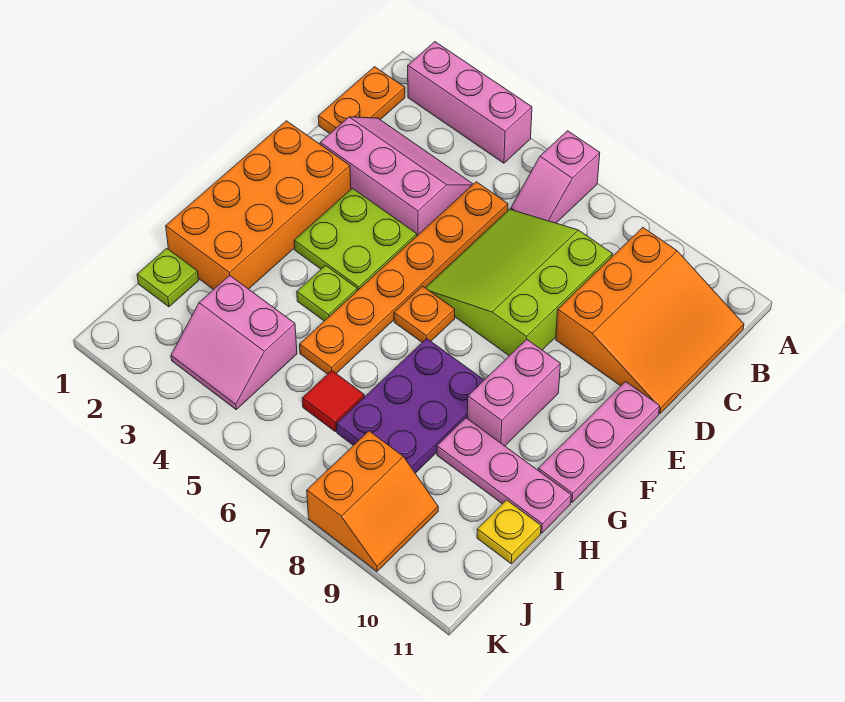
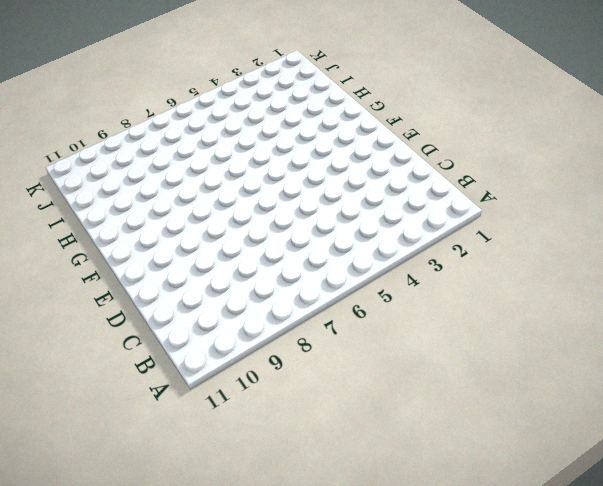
none -> pink 1x3 brick [408,42,532,163]
none -> pink 1x2 slope [511,131,600,223]
none -> orange 1x2 plate [318,67,405,133]

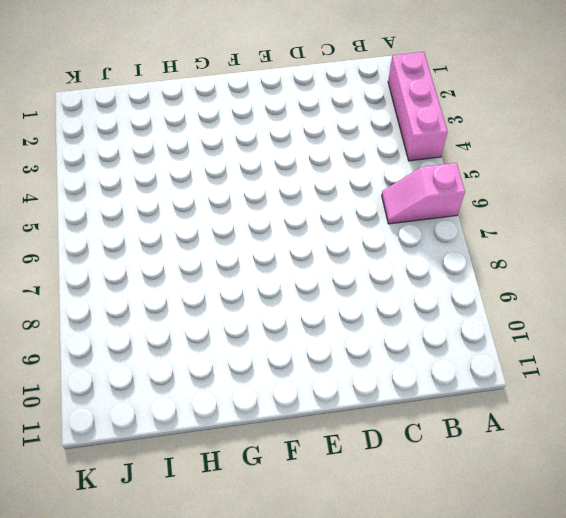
none -> orange 1x2 plate [318,67,405,133]
none -> orange 3x3 slope [556,227,744,414]
none -> pink 2x3 slope [320,117,473,236]

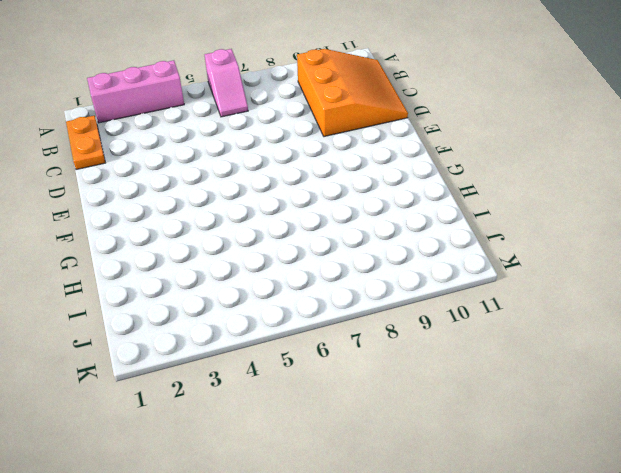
none -> pink 2x3 slope [320,117,473,236]
none -> orange 1x6 plate [300,182,508,374]
none -> lime 3x3 slope [425,209,613,356]

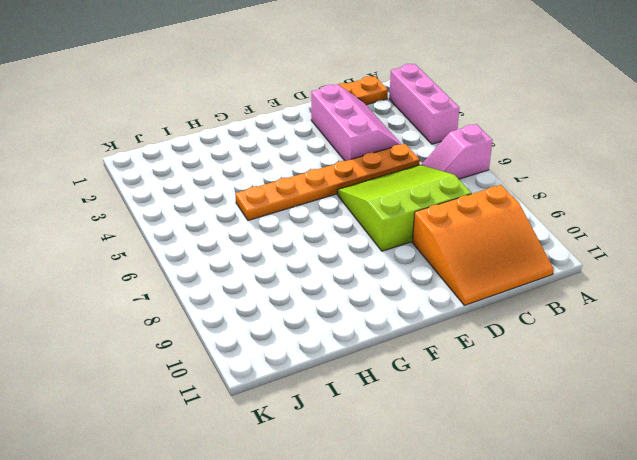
none -> orange 2x4 brick [166,121,351,290]
none -> lime 2x2 plate [294,188,417,291]
none -> pink 1x3 plate [538,382,660,502]

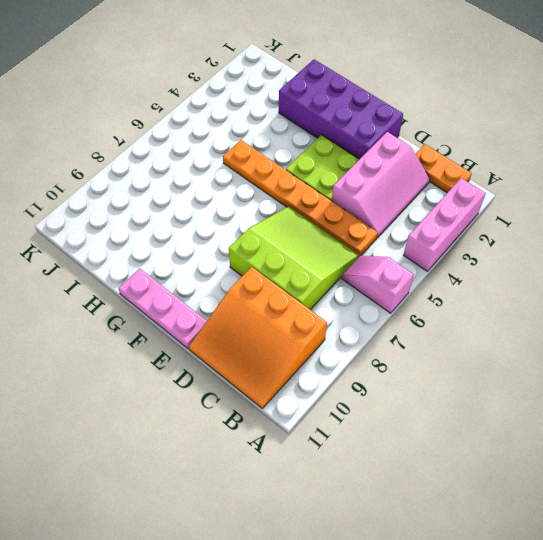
purple 2x4 brick [279,59,403,159] -> orange 2x4 brick [166,121,351,290]
none -> orange 1x1 plate [394,286,455,342]
none -> pink 1x2 brick [467,339,560,446]
none -> lime 1x1 plate [297,265,357,321]

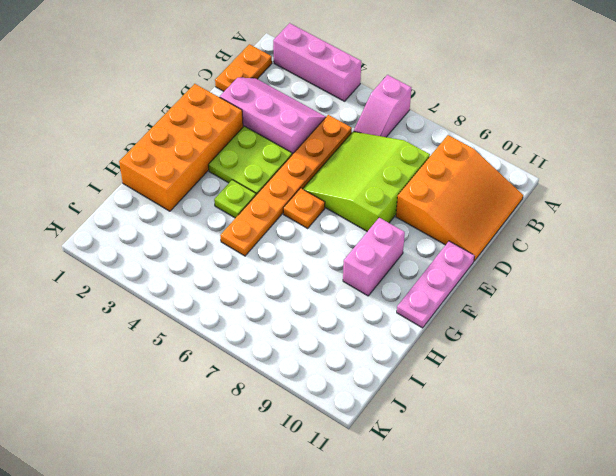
none -> purple 2x3 plate [337,339,484,473]
none -> pink 1x3 plate [437,418,571,533]
none -> lime 1x1 plate [137,248,198,307]

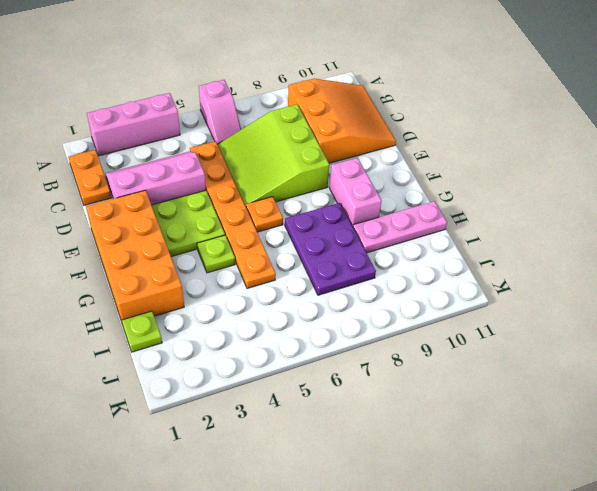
none -> pink 1x3 plate [538,382,660,502]
none -> pink 2x2 slope [171,275,297,409]
none -> red 1x1 tile [302,371,364,431]

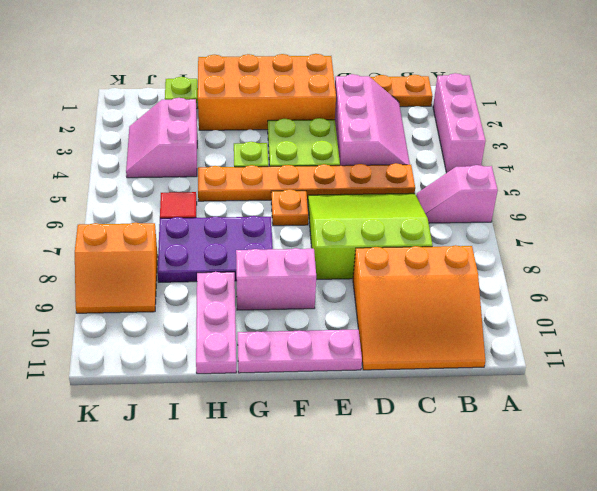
none -> yellow 1x1 plate [477,500,541,564]

